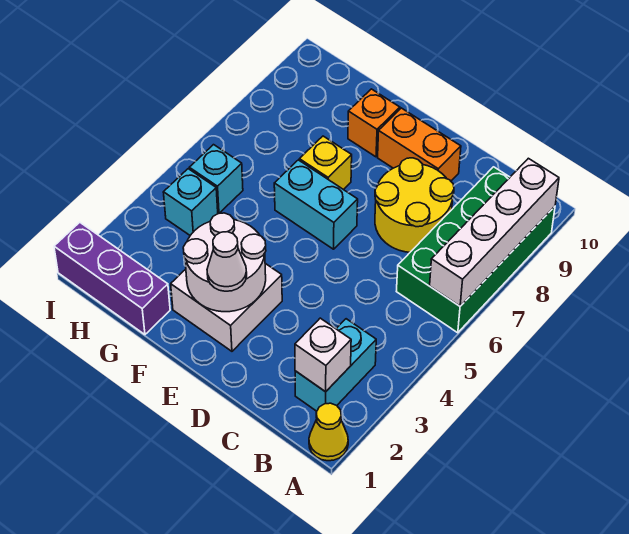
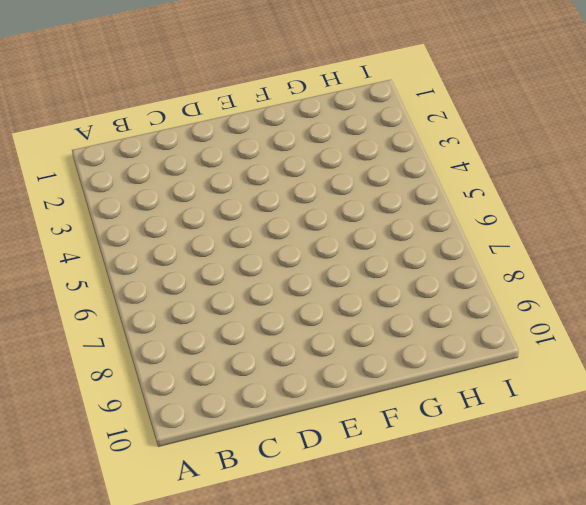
none -> yellow 1x1 cone [309,403,348,461]
none -> green 2x4 brick [396,167,555,333]
none -> cyan 1x2 brick [295,319,376,411]

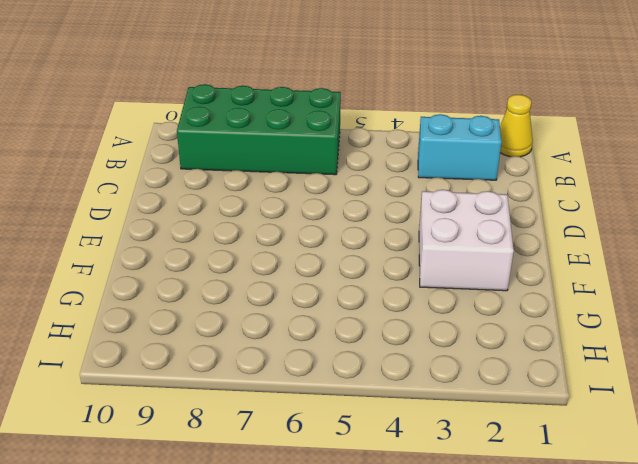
none -> yellow 2x2 round brick [375,158,454,252]
none -> orange 1x2 brick [378,108,461,181]
none -> cyan 1x2 brick [274,160,358,249]

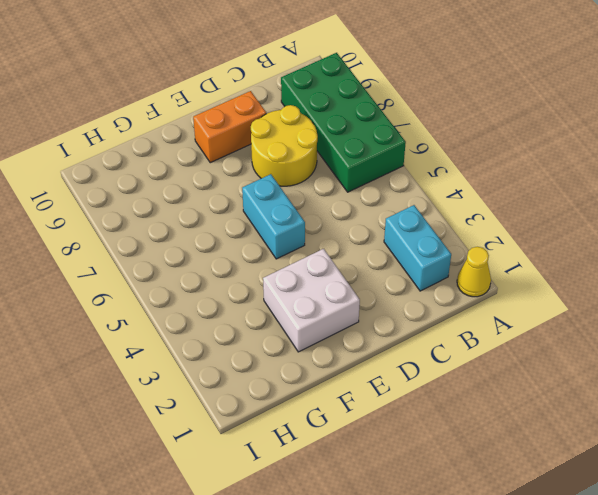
cyan 1x2 brick [242,174,305,259] -> cyan 1x2 brick turned to [274,160,358,249]
none -> yellow 1x1 brick [299,136,352,190]
none -> orange 1x1 brick [348,89,400,157]
none -> purple 1x3 brick [54,222,170,335]

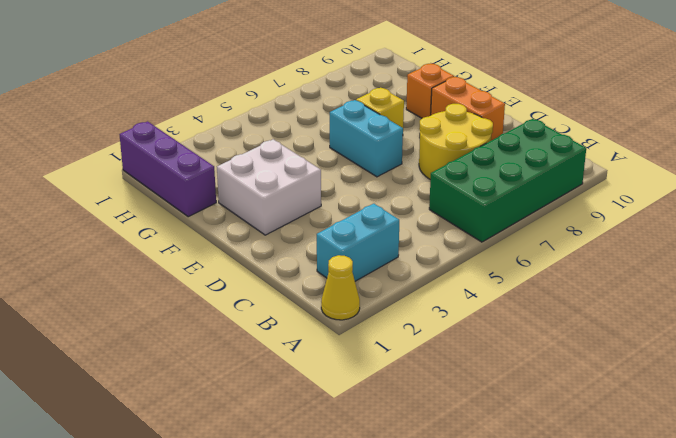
none -> cyan 1x1 brick [163,169,218,235]
none -> cyan 1x1 brick [189,145,243,213]
none -> white 1x4 brick [430,158,559,306]

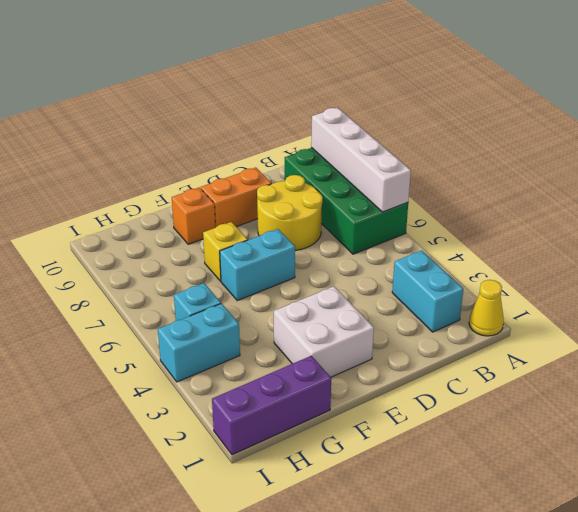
cyan 1x2 brick [158,304,240,382] -> cyan 1x1 brick [163,169,218,235]
none -> white 1x1 brick [295,318,351,392]
none -> white 2x2 round brick [183,213,266,312]
none -> white 1x1 cone [207,232,247,291]

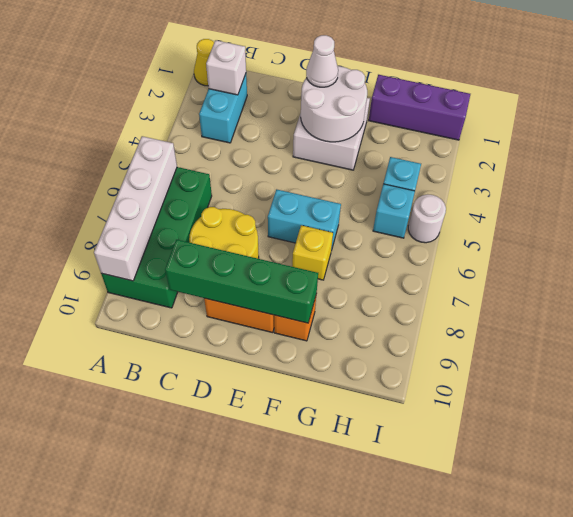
green 1x4 brick [165,240,318,323] -> none
white 1x1 round brick [408,194,446,243] -> none

